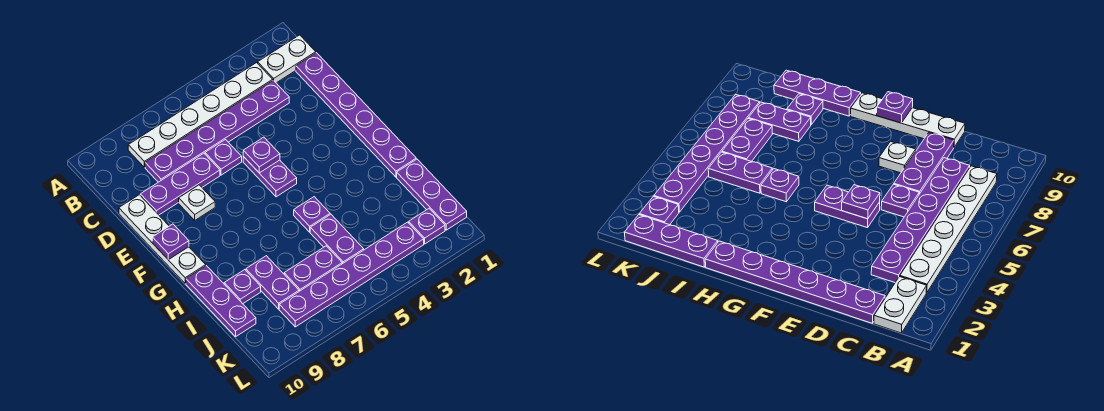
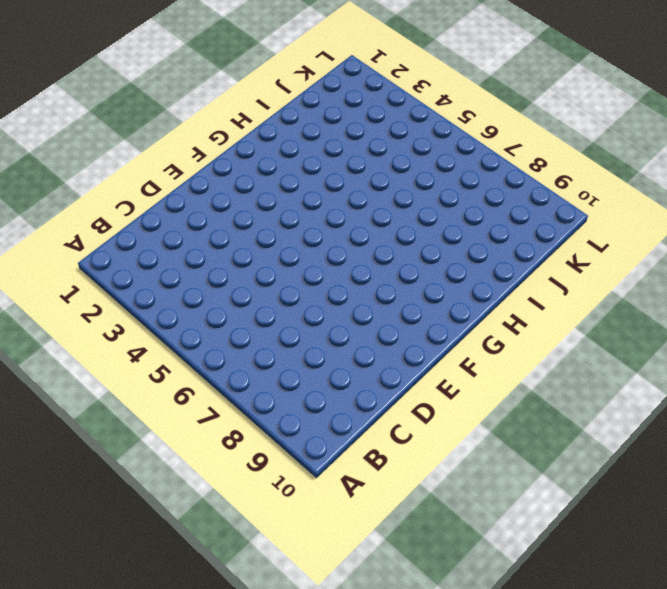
none -> white 1x2 plate [258,35,316,83]
none -> white 1x6 plate [128,63,273,167]
none -> purple 1x6 plate [296,53,416,177]

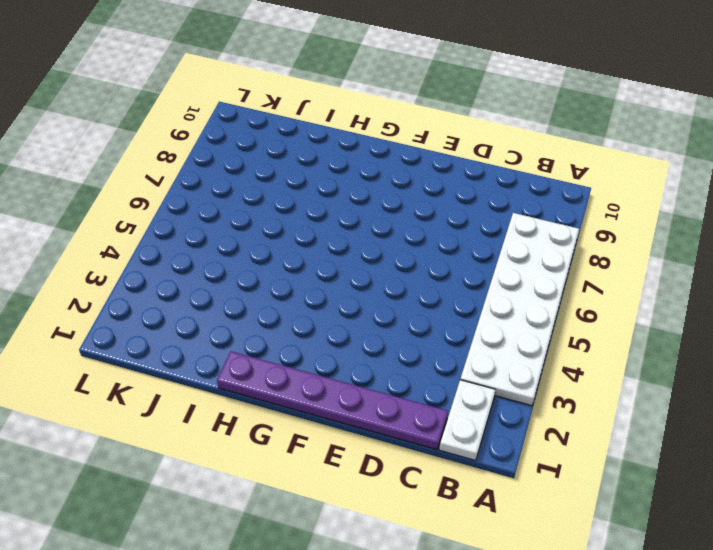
white 2x6 plate [460,213,579,406] -> white 1x6 plate [128,63,273,167]
none -> purple 1x6 plate [145,80,289,182]
none -> purple 1x1 plate [205,140,242,175]
none -> purple 1x3 plate [140,153,220,215]

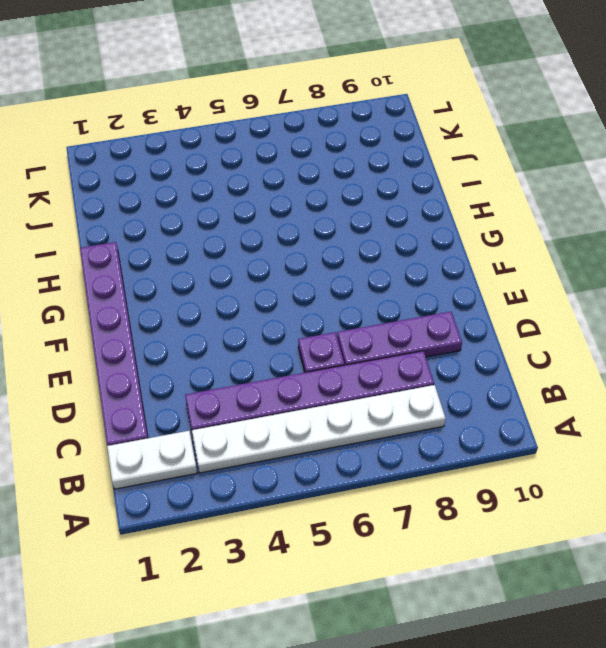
none -> white 1x4 plate [119,195,206,283]
none -> purple 1x2 plate [243,157,297,197]
none -> white 1x1 plate [179,185,215,220]

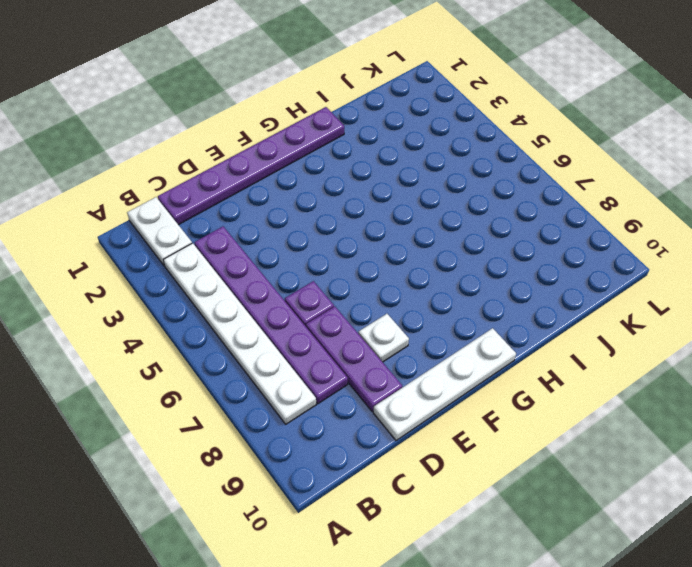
none -> purple 1x2 plate [243,157,297,197]
none -> purple 1x1 plate [294,197,330,232]
none -> purple 1x3 plate [186,266,256,337]

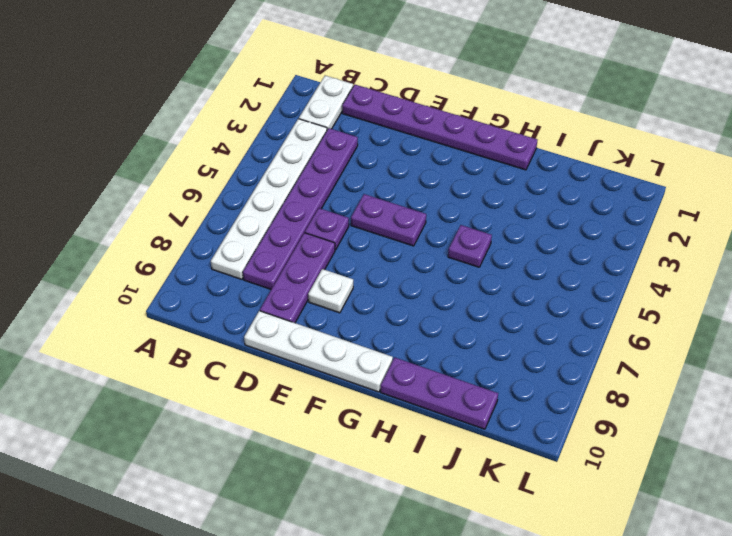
none -> purple 1x3 plate [397,159,467,230]
none -> purple 1x2 plate [310,214,364,264]
none -> purple 1x2 plate [246,256,299,309]

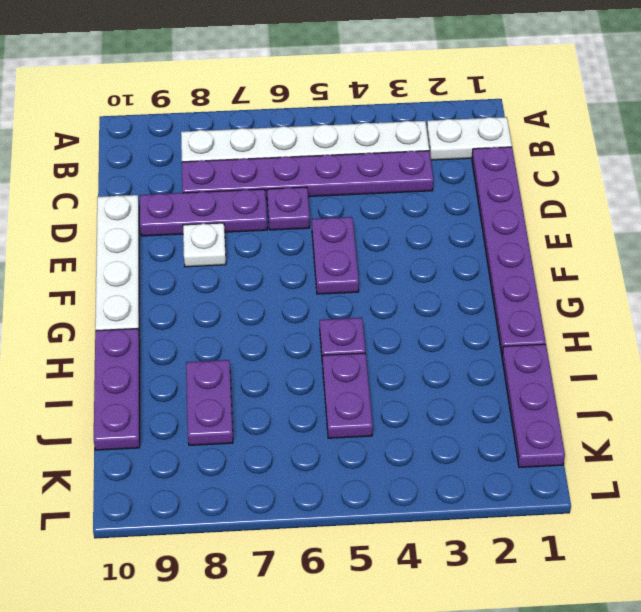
none -> purple 1x1 plate [224,270,261,304]
none -> purple 1x2 plate [284,246,342,291]
none -> purple 1x1 plate [409,209,445,244]

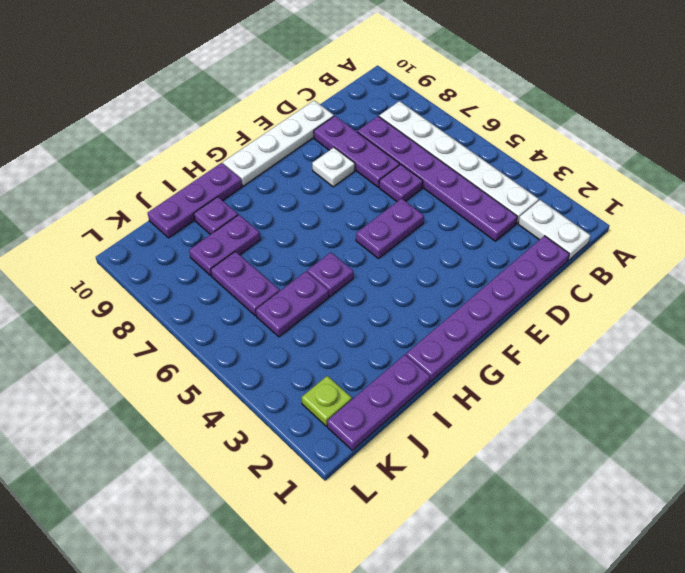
lime 1x1 plate [302,376,352,426] -> purple 1x1 plate [409,209,445,244]
none -> purple 1x6 plate [279,222,424,327]
none -> purple 1x1 plate [243,137,280,173]
none -> purple 1x1 plate [152,224,189,260]

